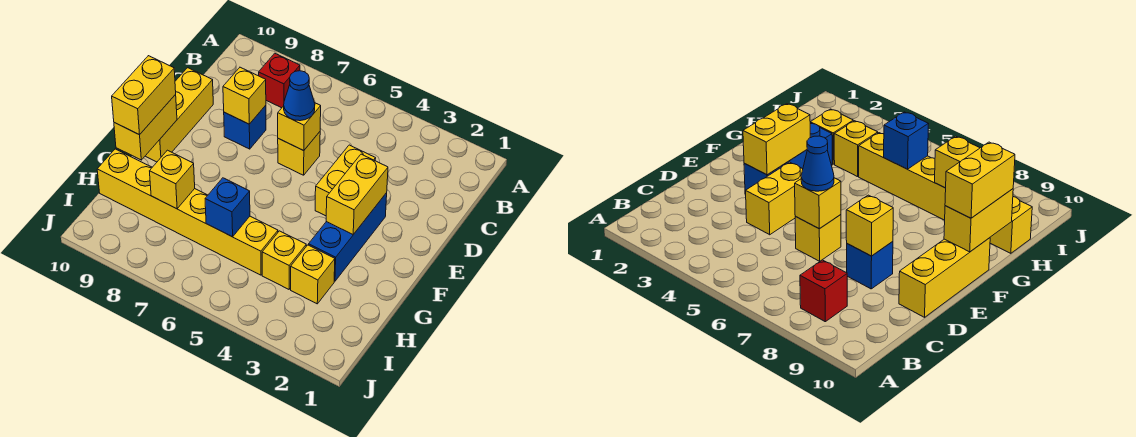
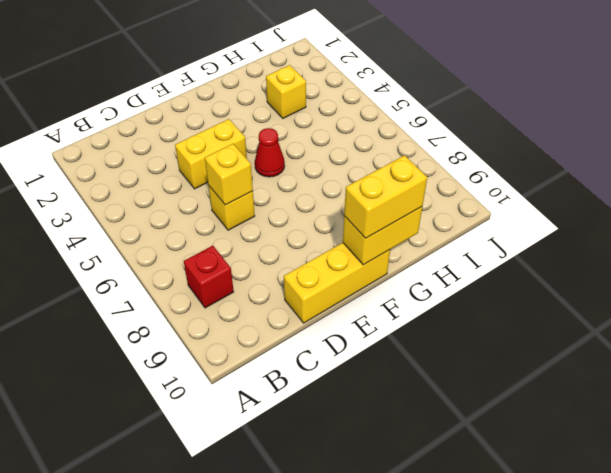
red 1x1 cone [255,128,285,177] -> none
none -> blue 1x1 brick [224,105,266,149]
none -> blue 1x3 brick [309,193,387,281]
none -> yellow 1x1 brick [262,231,306,289]

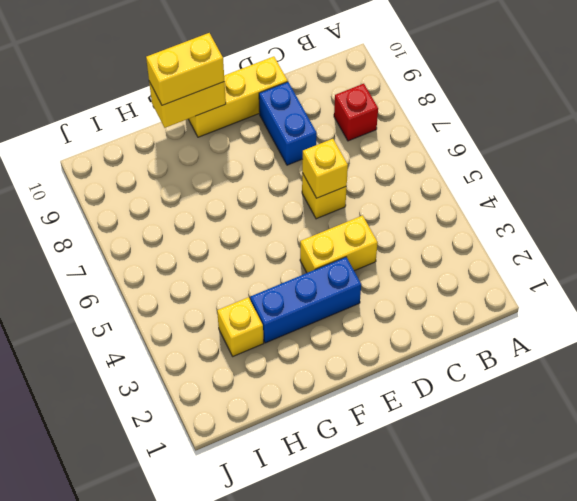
blue 1x2 brick [259,82,317,165] -> blue 1x1 brick [224,105,266,149]
none -> yellow 1x1 brick [262,231,306,289]
none -> yellow 1x6 brick [97,149,278,275]
none -> yellow 1x1 brick [223,67,266,124]

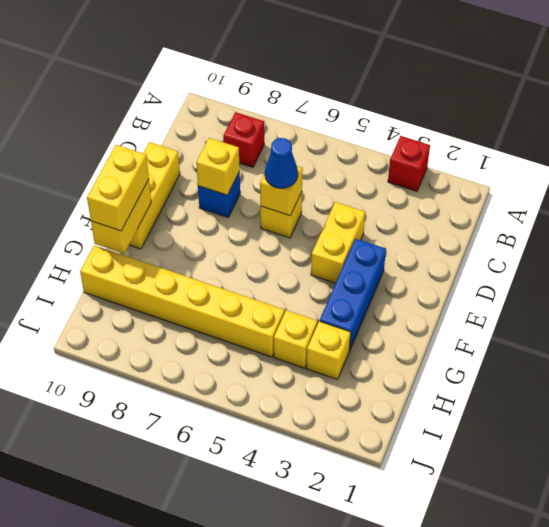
red 1x1 brick [388,136,430,191] -> none
none -> yellow 1x2 brick [326,154,388,234]
none -> blue 1x1 brick [205,178,250,237]
none -> yellow 1x1 brick [150,150,195,209]

